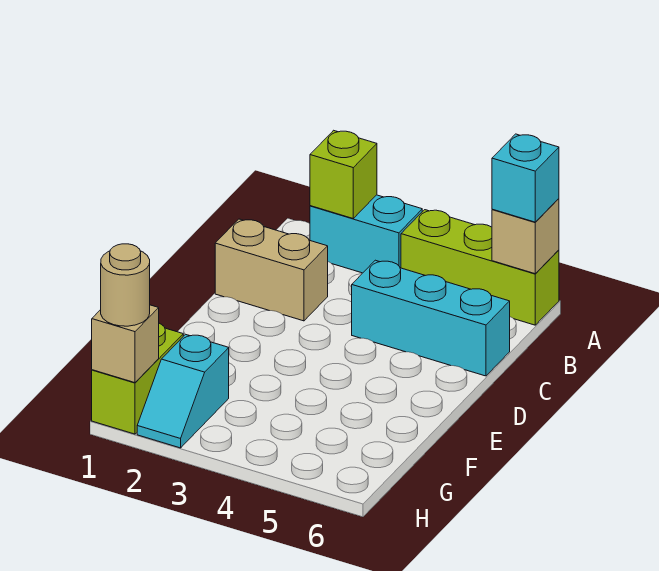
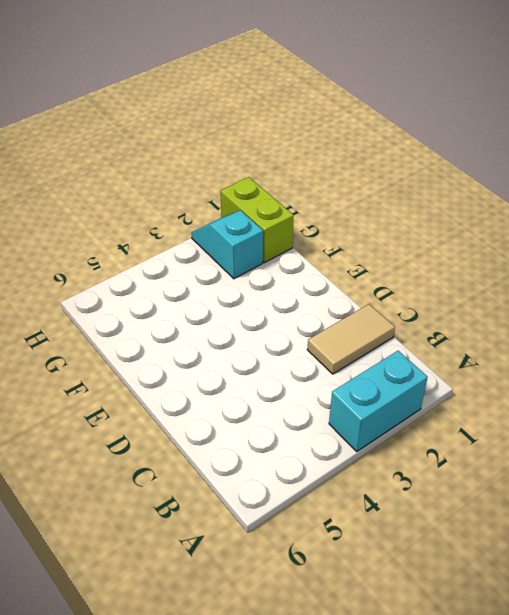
tan 1x2 tile [307,304,395,374] -> tan 1x2 brick [215,219,328,321]
none -> lime 1x3 brick [401,210,559,325]
none -> cyan 1x3 brick [352,260,510,376]

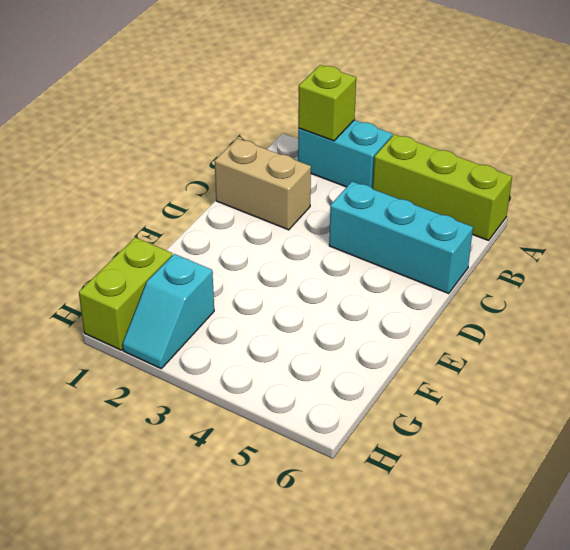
none -> tan 1x1 brick [492,199,559,274]
none -> tan 1x1 brick [92,305,159,383]

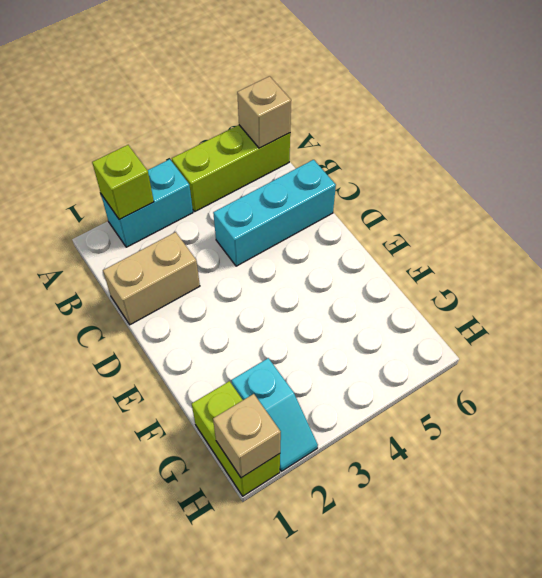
none -> cyan 1x1 brick [492,134,559,222]
none -> tan 1x1 round brick [101,244,150,326]

